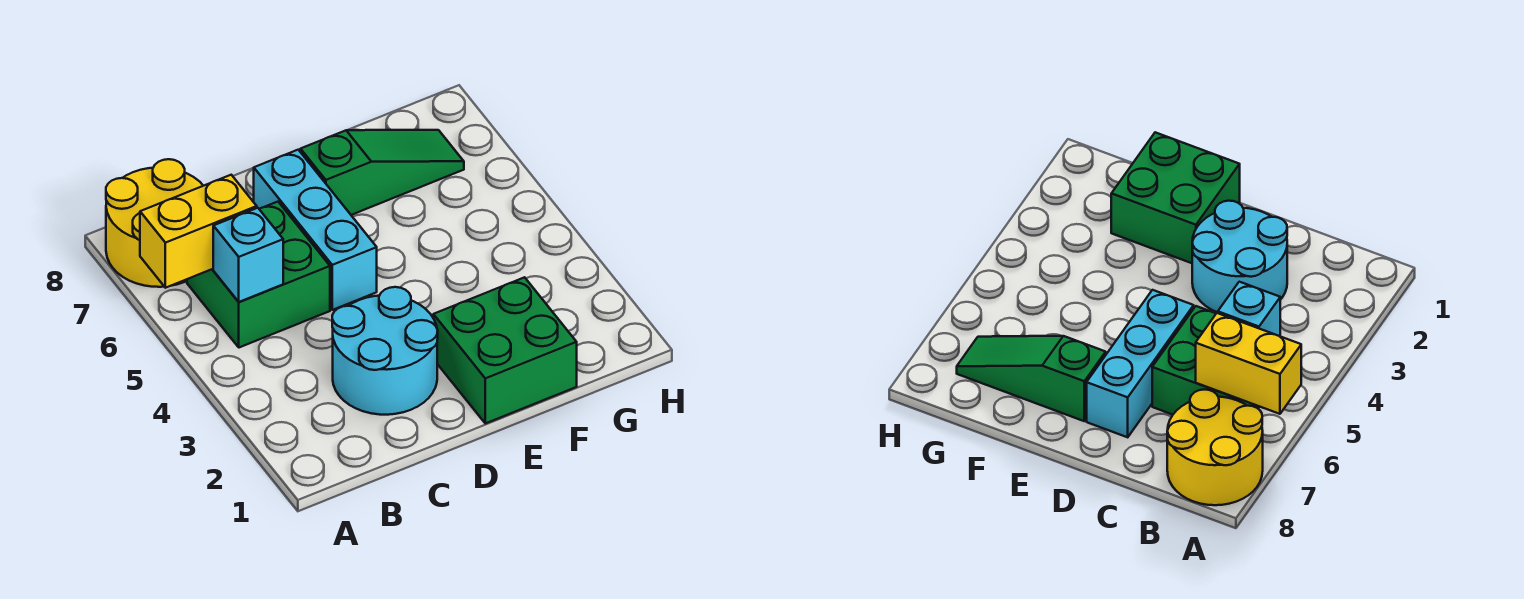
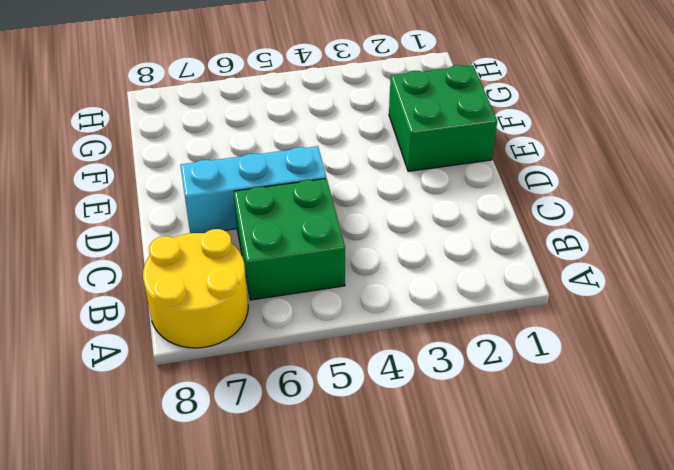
none -> cyan 2x2 round brick [332,287,438,415]
none -> green 1x3 slope [301,130,464,215]

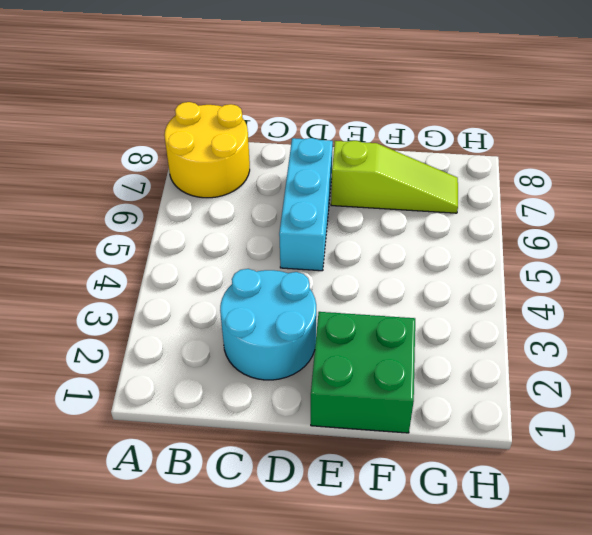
lime 1x3 slope [331,141,458,213] -> green 1x3 slope [301,130,464,215]
none -> green 2x2 brick [187,202,330,348]
none -> yellow 1x2 brick [140,175,257,288]

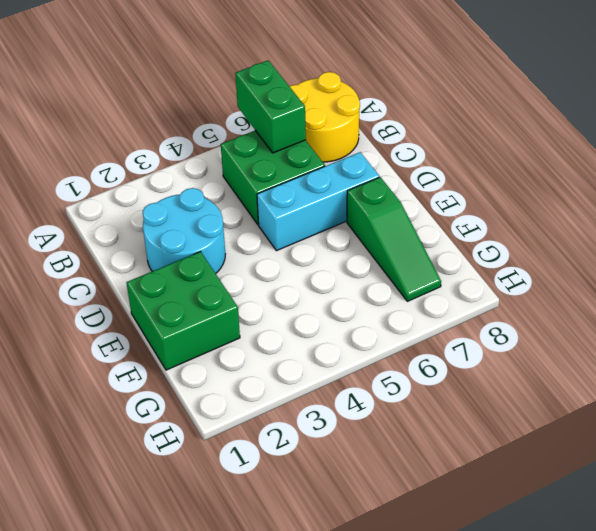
green 1x2 brick [235,60,306,153] -> yellow 1x2 brick [140,175,257,288]
none -> cyan 1x1 brick [213,208,283,302]

